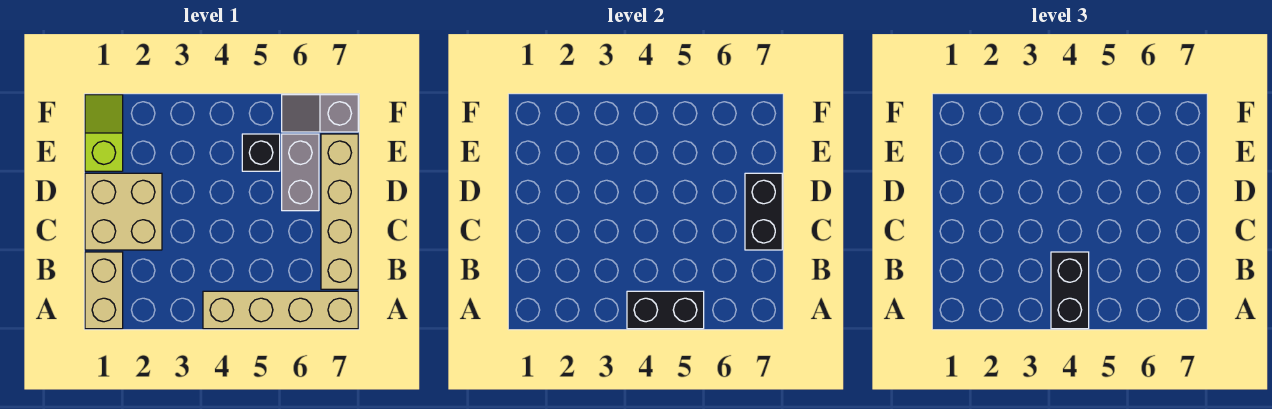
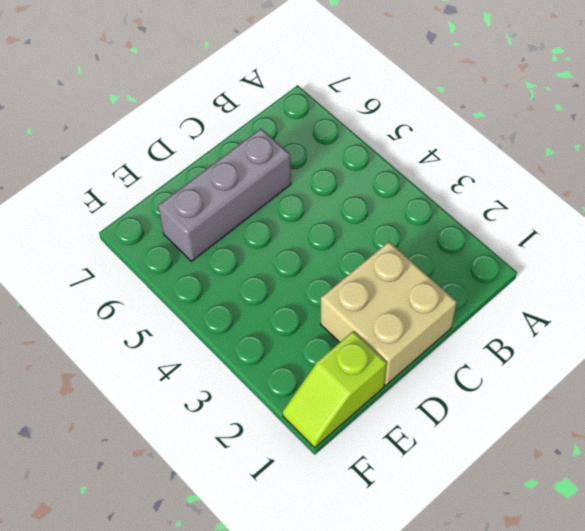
grey 1x3 brick [158,129,291,261] -> grey 1x2 brick [282,134,319,211]
none -> tan 1x2 brick [85,252,123,329]
none -> tan 1x4 brick [203,291,358,329]

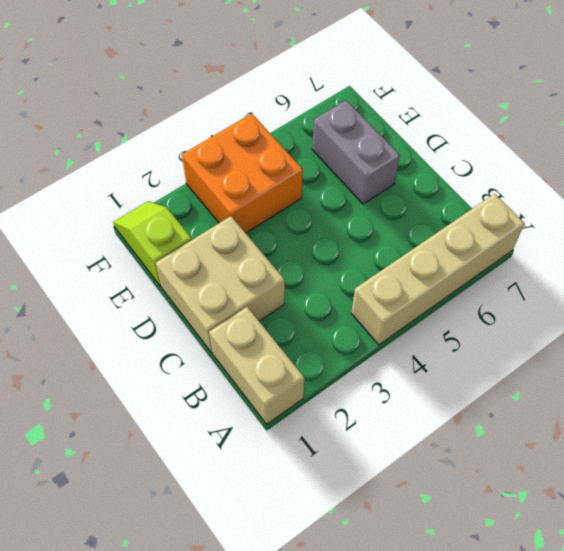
orange 2x2 brick [182,113,303,233] -> none
none -> tan 1x4 brick [321,134,358,289]
none -> black 1x1 brick [242,134,280,171]

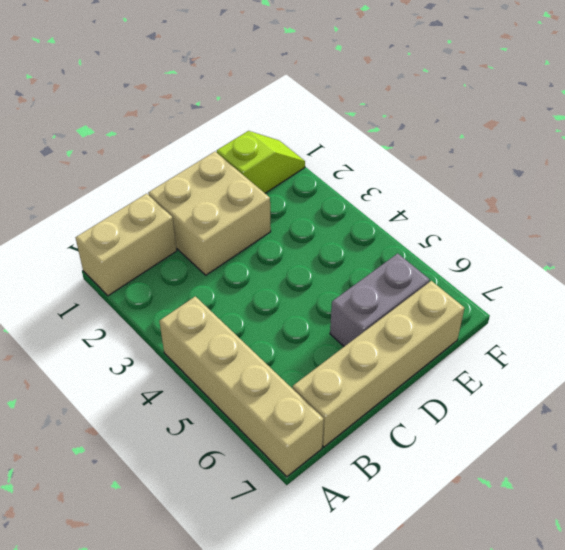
none -> black 1x1 brick [242,134,280,171]
none -> grey 1x2 slope [282,95,358,132]

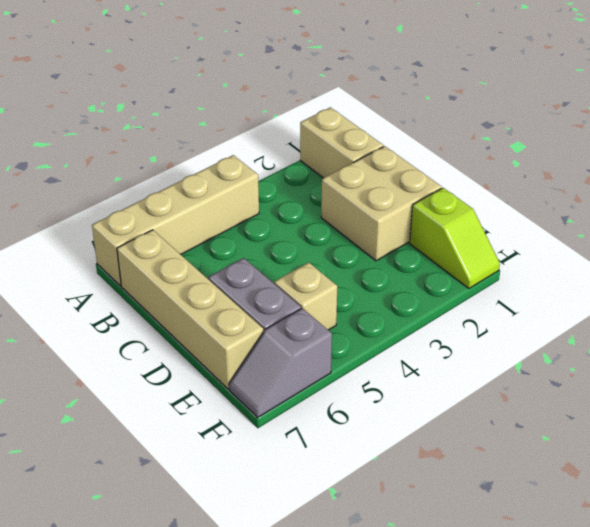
tan 1x1 brick [274,262,337,330] -> black 1x1 brick [242,134,280,171]
grey 1x2 slope [229,308,332,417] -> grey 1x2 slope turned to [282,95,358,132]
none -> black 1x2 brick [627,291,704,329]
none -> black 1x2 brick [745,173,782,250]

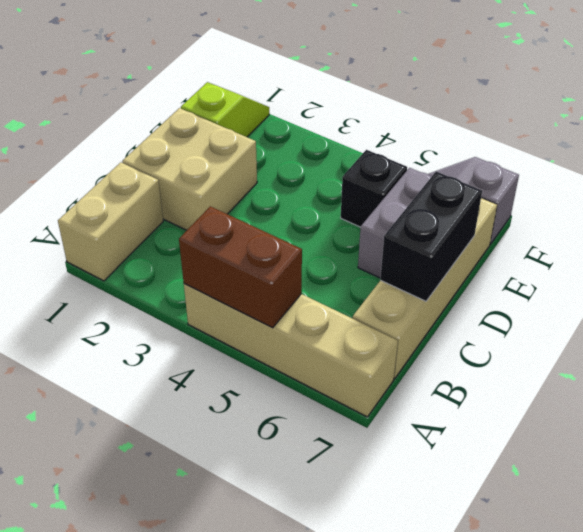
brown 1x2 brick [179,206,302,328] -> black 1x2 brick [627,291,704,329]
none -> black 1x2 brick [1051,252,1089,329]

